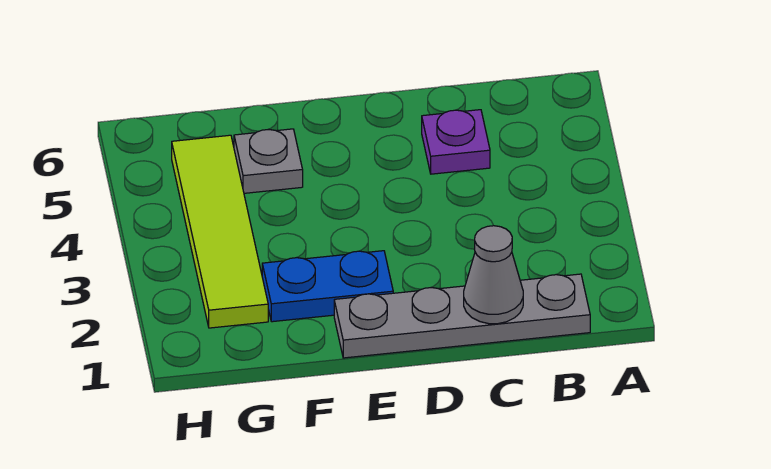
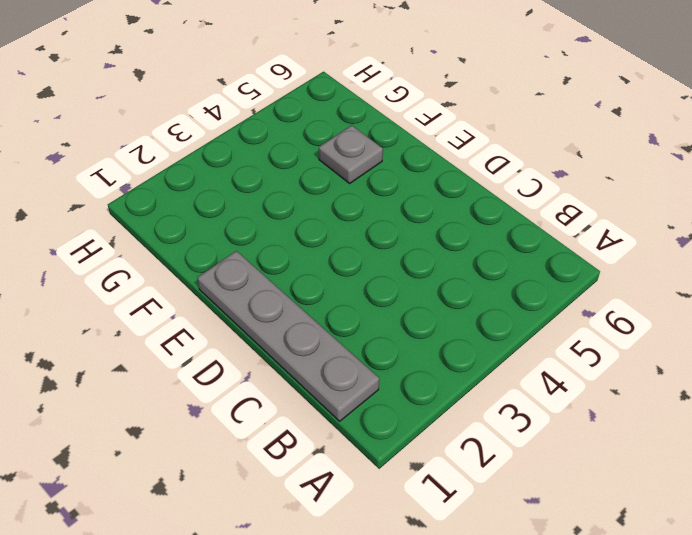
none -> purple 1x1 plate [422,110,490,174]
none -> blue 1x2 plate [262,251,393,322]

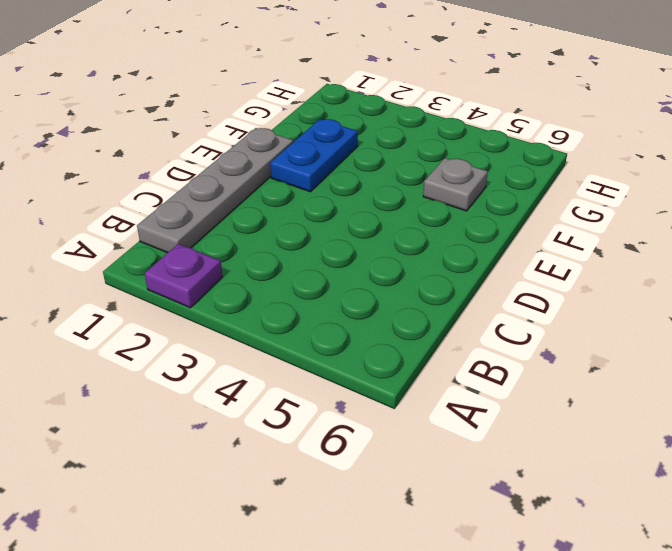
purple 1x1 plate [145,244,222,308] -> purple 1x1 plate moved to [422,110,490,174]
none -> lime 1x4 tile [172,135,268,328]
none -> grey 1x1 cone [464,226,523,324]

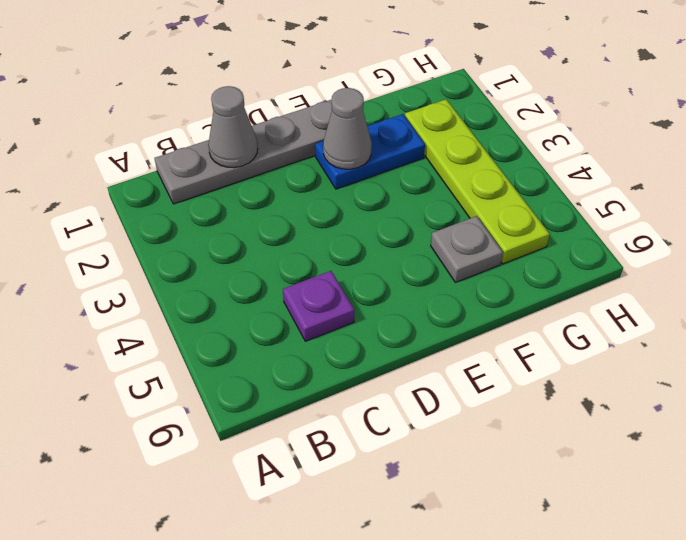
grey 1x1 cone [323,88,372,169] -> none
lime 1x4 plate [405,99,550,264] -> lime 1x4 tile [172,135,268,328]

